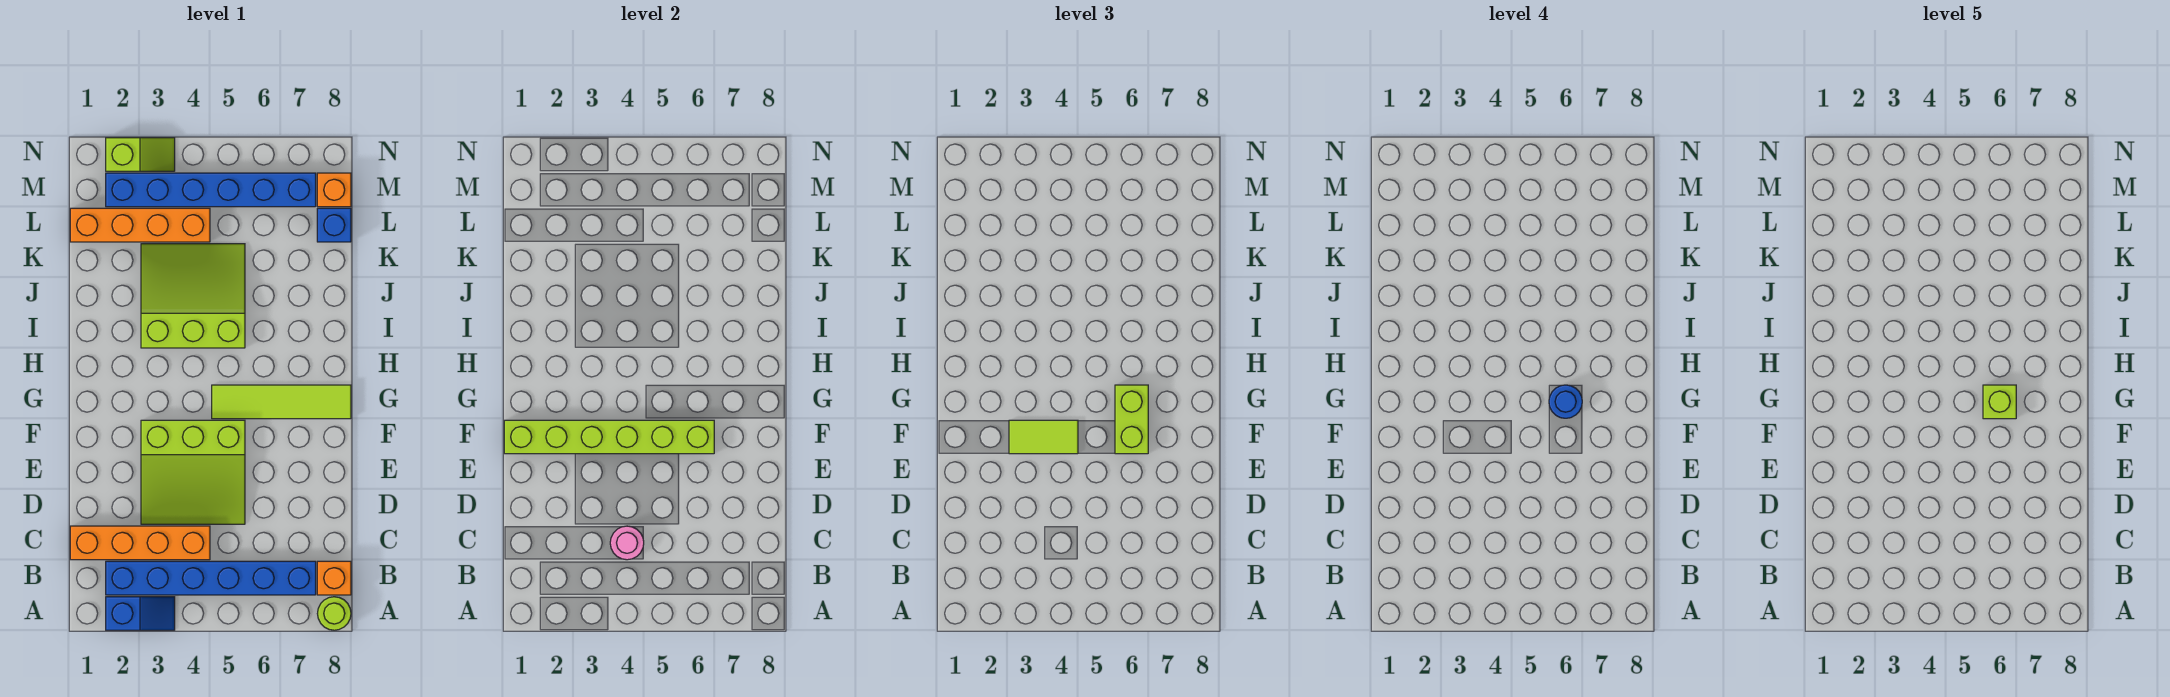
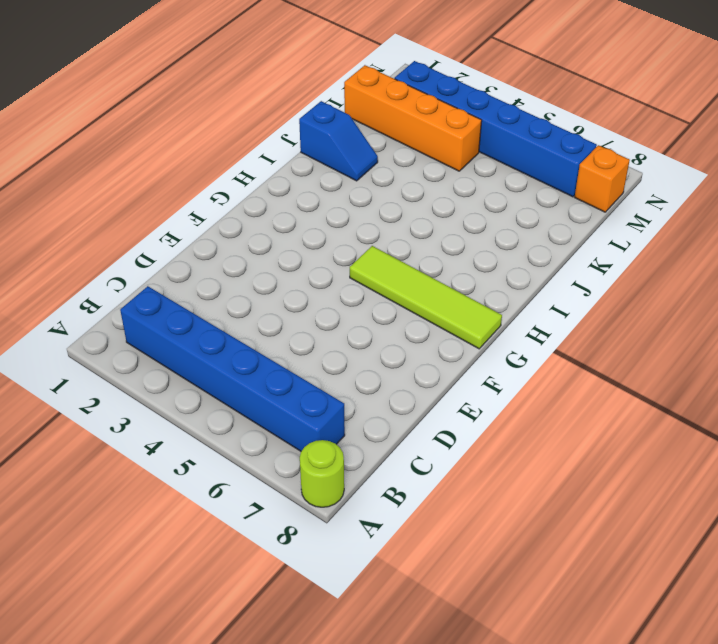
blue 1x2 slope [299,101,378,181] -> blue 1x2 slope moved to [106,597,175,630]
none -> orange 1x1 brick [317,561,351,595]
none -> orange 1x4 brick [70,526,210,560]
none -> lime 3x3 slope [141,420,245,524]

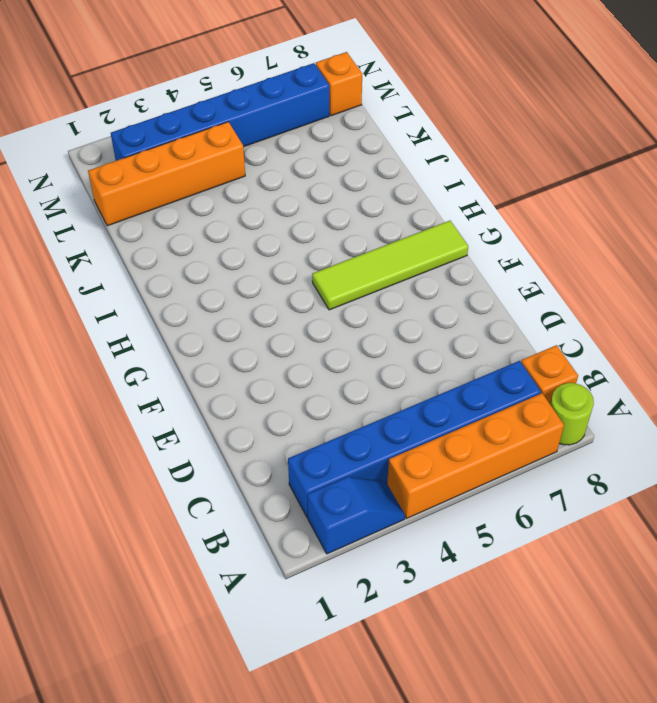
orange 1x4 brick [387,393,564,518] -> orange 1x4 brick moved to [70,526,210,560]
none -> lime 3x3 slope [141,420,245,524]
none -> lime 3x3 slope [141,244,245,348]
none -> blue 1x1 brick [317,208,351,242]

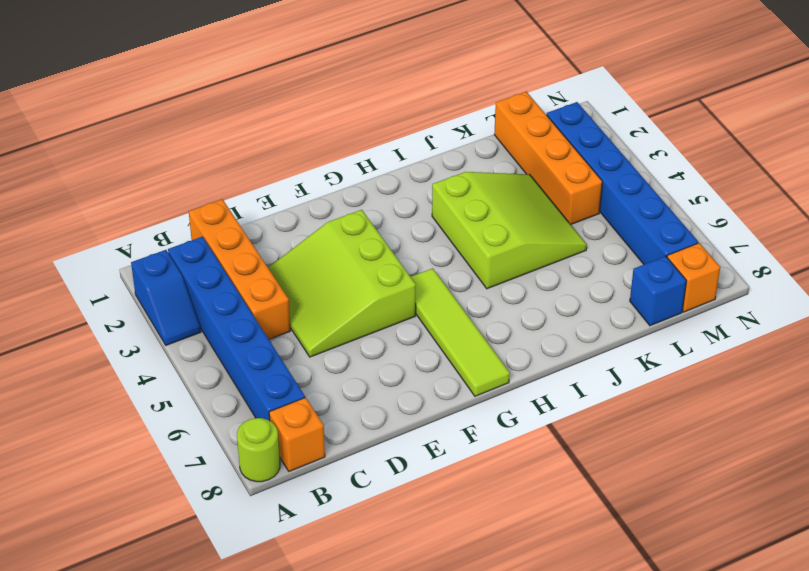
none -> lime 1x2 slope [106,138,175,171]
none -> pink 1x1 round brick [610,526,644,560]
none -> lime 1x6 brick [504,420,714,454]

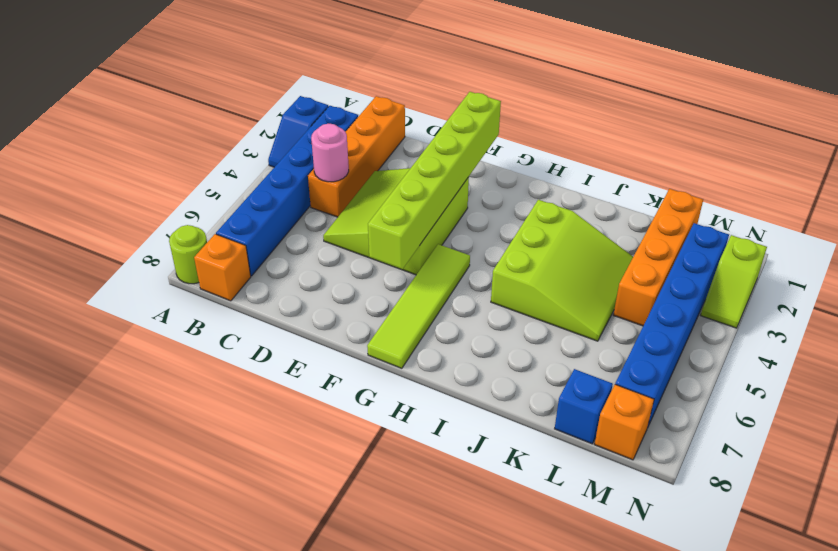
none -> lime 1x2 tile [1009,420,1078,454]
none -> lime 1x2 brick [1115,385,1148,454]
none -> blue 1x1 round brick [1549,385,1582,418]

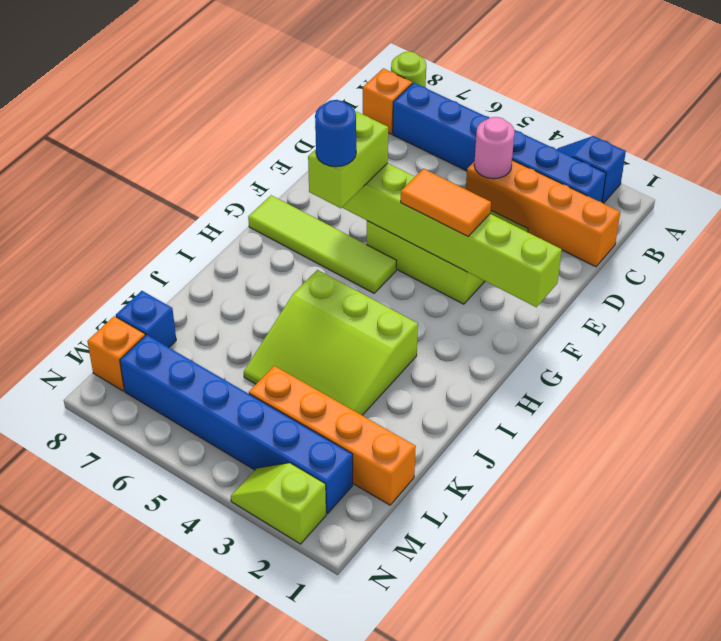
orange 1x2 tile [401,169,491,236] -> lime 1x2 tile [1009,420,1078,454]
none -> lime 1x1 brick [1983,385,2016,419]

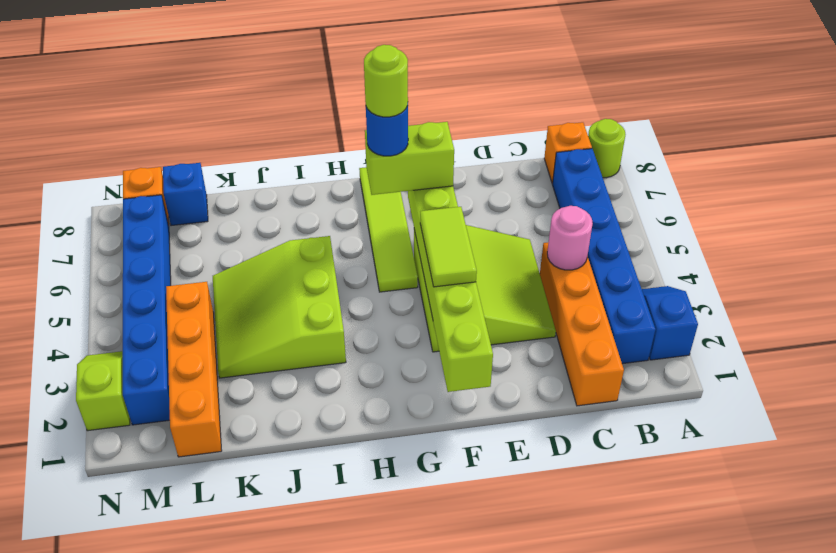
lime 1x1 round brick [364,45,408,117] -> lime 1x1 brick [1983,385,2016,419]

